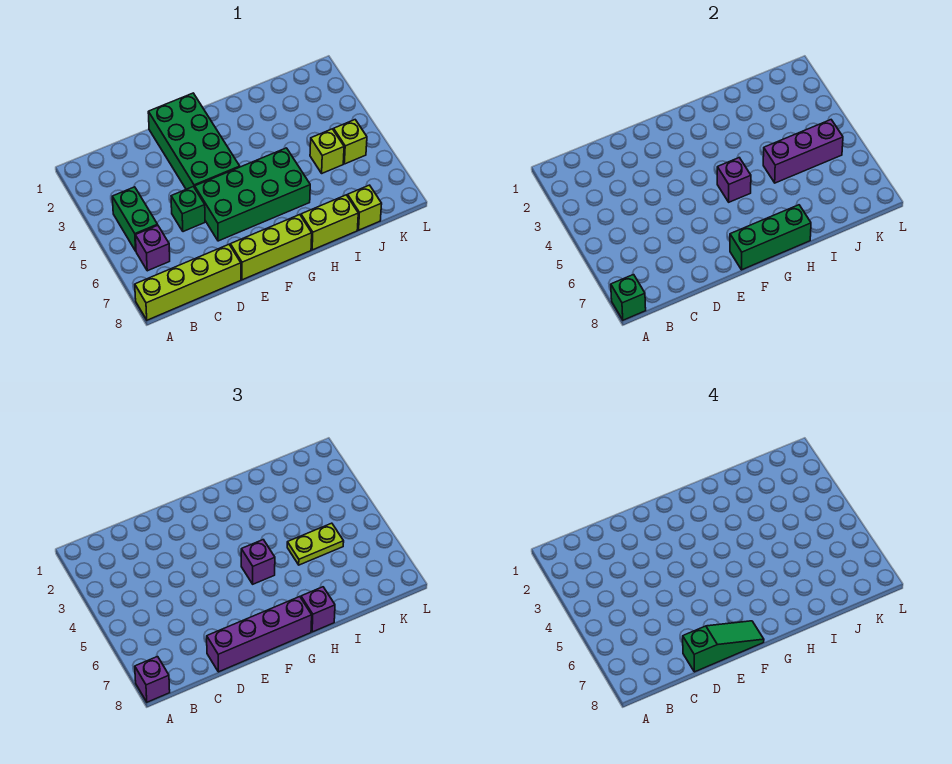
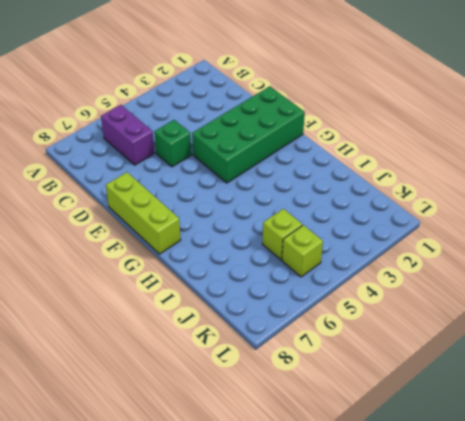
purple 1x2 brick [101,105,154,165] -> purple 1x1 brick [135,225,170,271]
none -> lime 1x4 brick [135,245,241,320]
none -> green 1x2 brick [112,187,157,251]
none -> green 2x4 brick [195,148,310,241]

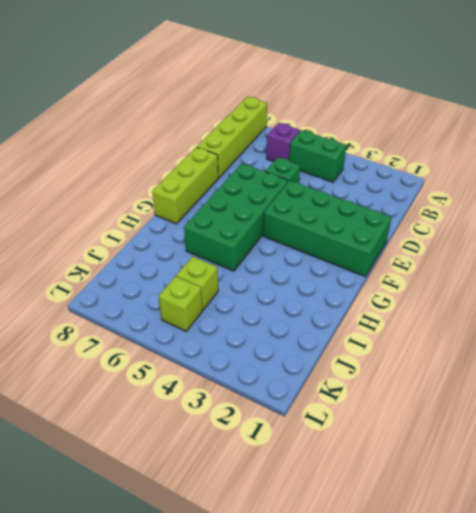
none -> lime 1x2 brick [301,195,358,250]
none -> lime 1x1 brick [348,185,382,230]
none -> green 1x1 brick [611,275,646,320]

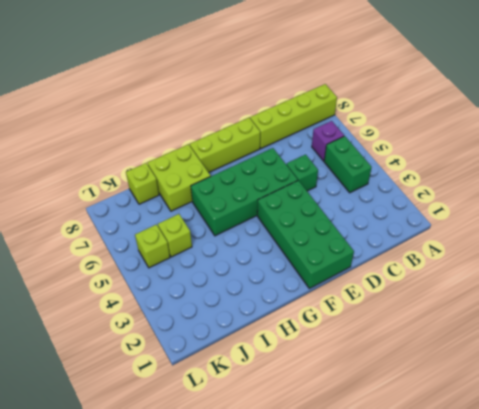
lime 2x2 brick [147,144,211,211] -> lime 1x2 brick [301,195,358,250]
none -> green 1x1 brick [611,275,646,320]
none -> green 1x3 brick [730,205,811,270]
none -> purple 1x1 brick [717,158,751,202]

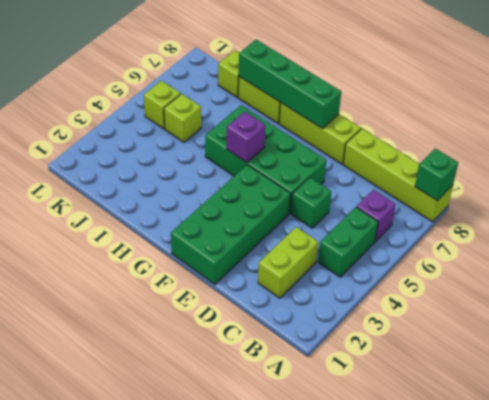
lime 1x2 brick [258,227,318,298] -> none
green 1x4 brick [239,40,341,128] -> green 1x3 brick [730,205,811,270]
none -> purple 1x3 brick [763,120,843,183]
none -> purple 1x1 brick [135,657,170,702]
none -> purple 1x4 brick [207,597,312,672]

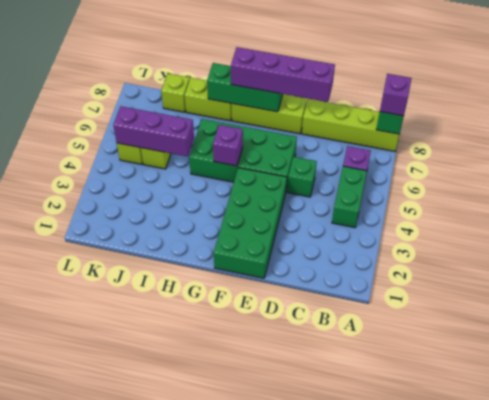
none -> purple 1x1 brick [241,540,275,584]
none -> purple 1x1 brick [301,587,335,632]
none -> lime 1x2 plate [287,523,344,565]

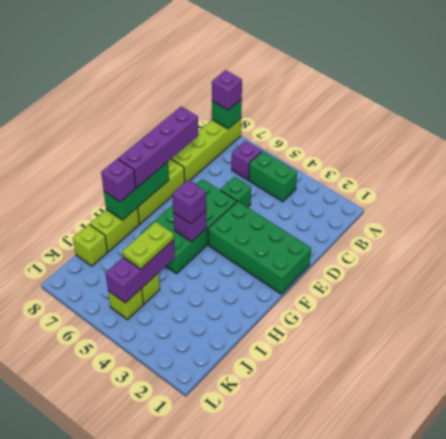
none -> green 1x3 slope [683,621,764,672]

